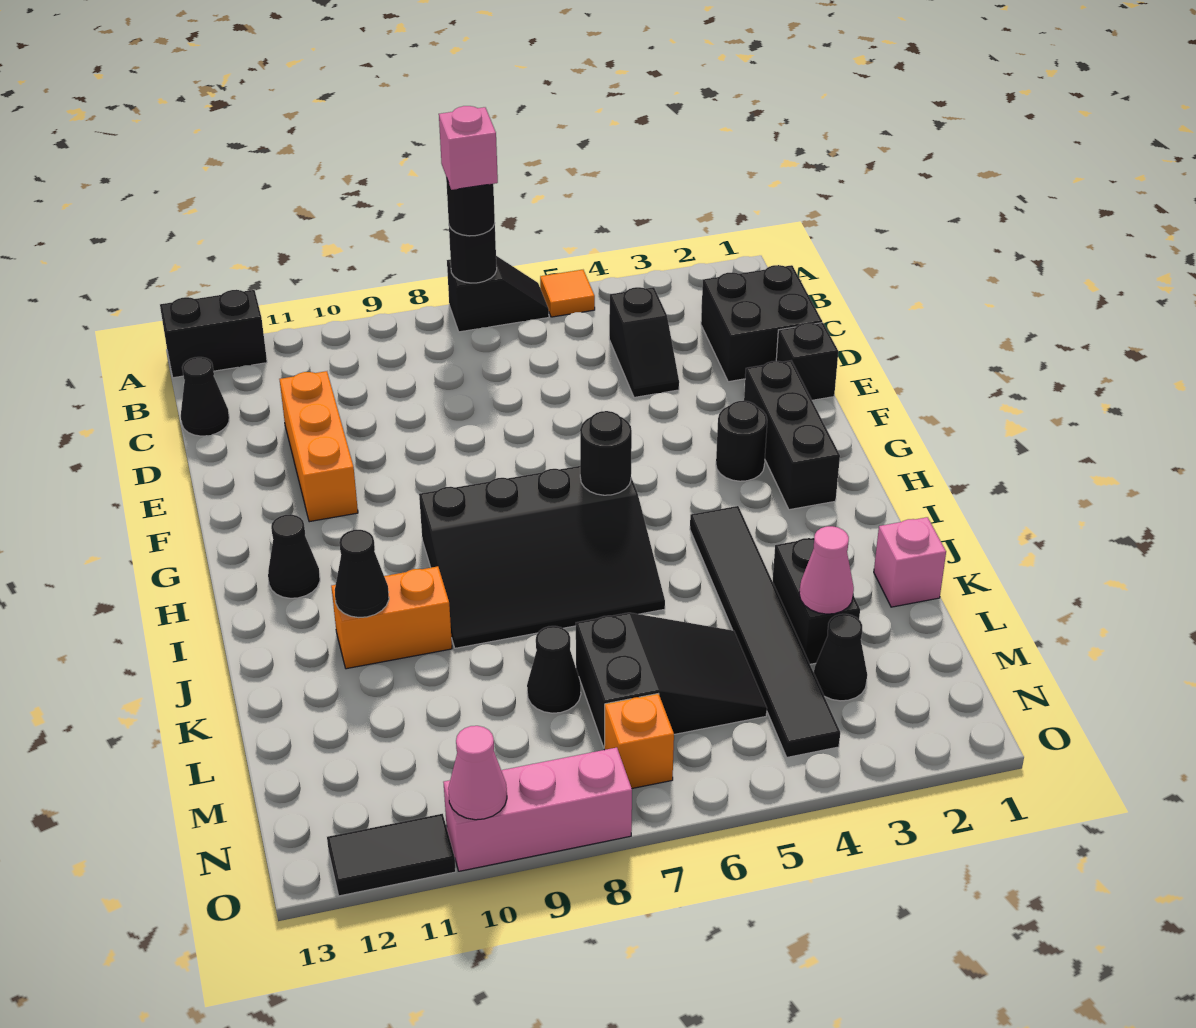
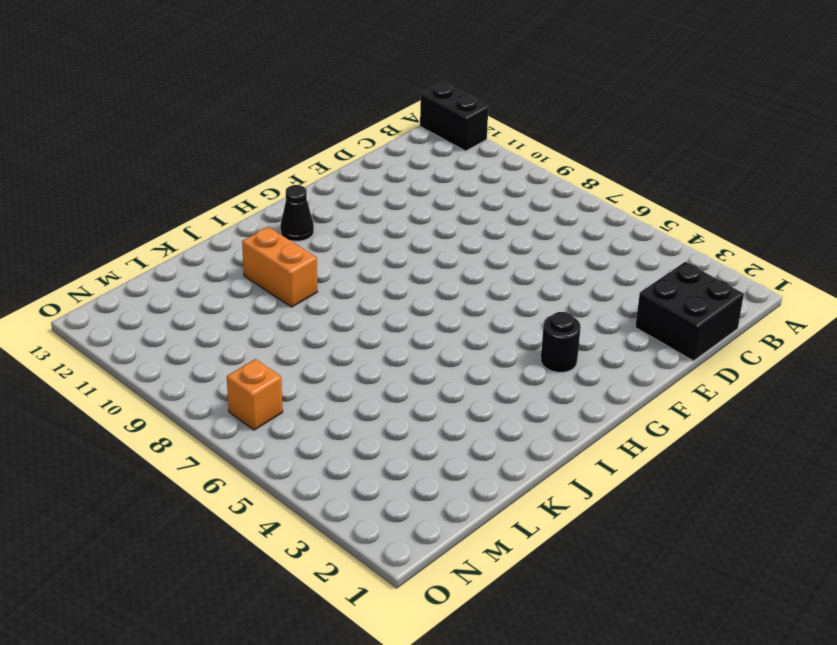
none -> orange 1x1 tile [540,270,595,317]
none -> black 1x2 slope [447,256,549,332]
none -> black 1x2 slope [609,287,679,397]

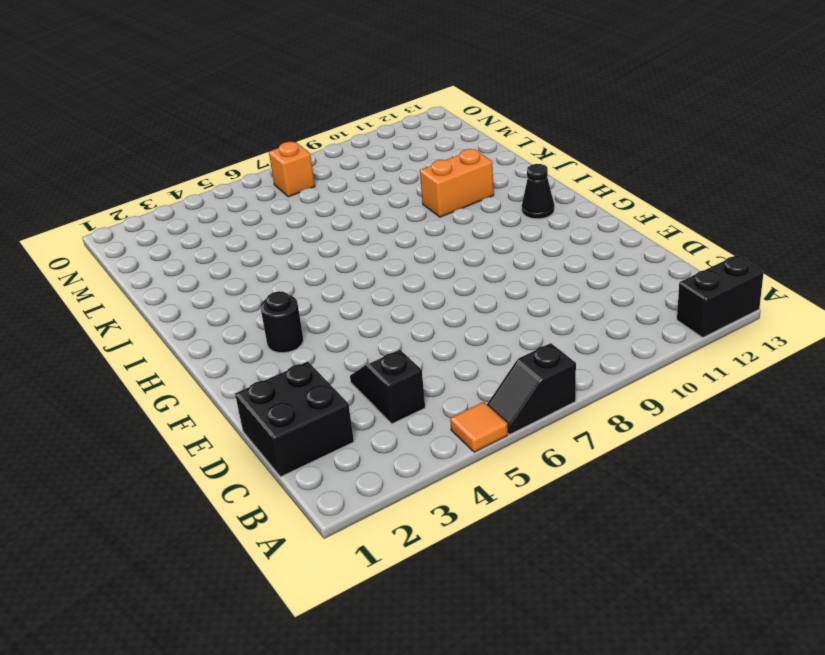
none -> black 1x1 cone [181,357,229,436]
none -> orange 1x3 brick [279,371,358,522]
none -> black 1x1 brick [776,323,838,400]

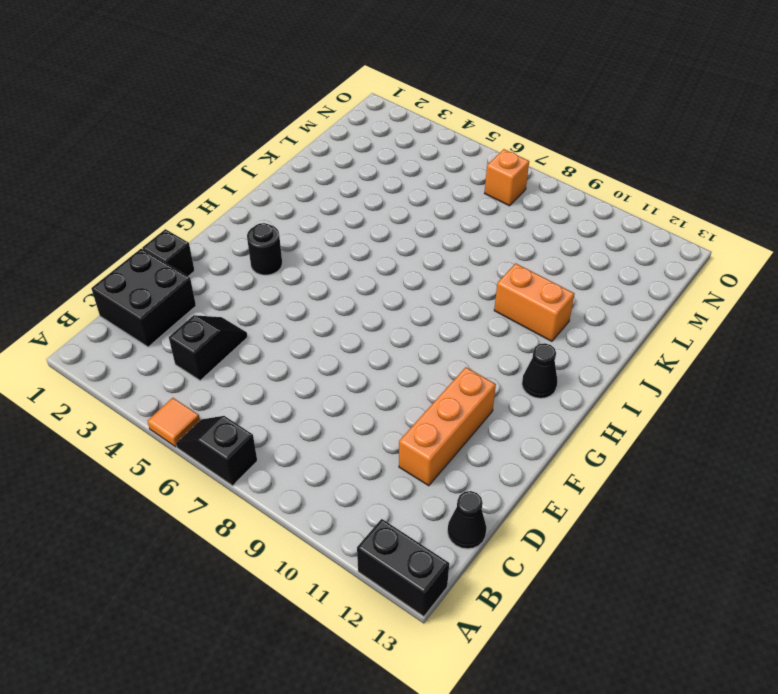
none -> black 1x3 brick [744,361,840,510]
none -> black 3x4 slope [419,466,665,648]
none -> black 1x6 tile [690,506,840,757]

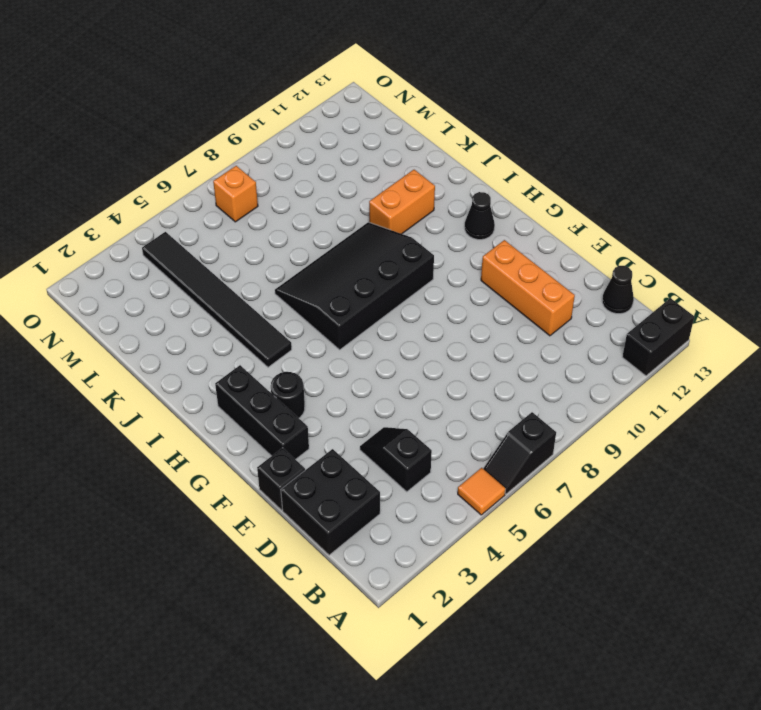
none -> pink 1x1 brick [874,517,946,607]
none -> black 1x2 brick [773,538,860,664]
none -> black 2x3 slope [576,613,767,747]

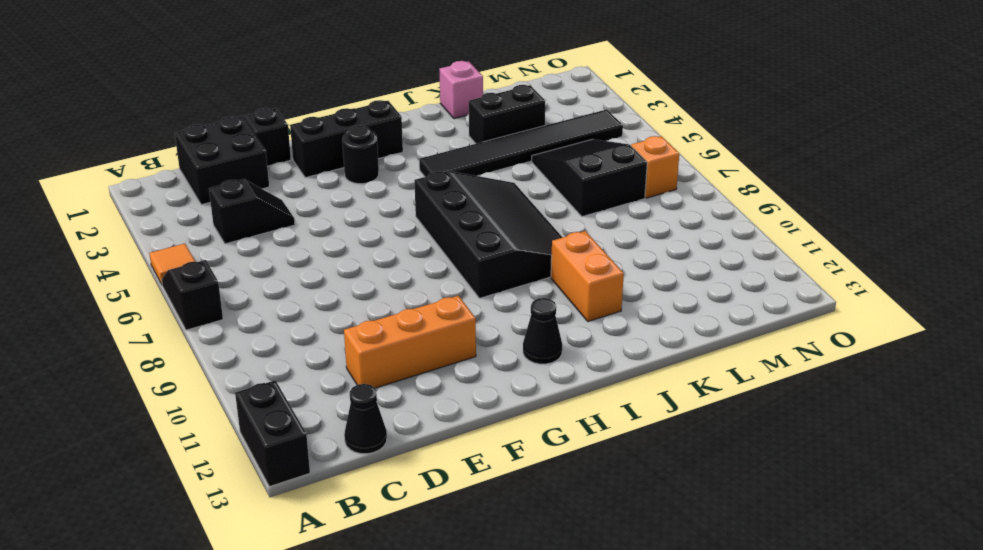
none -> black 1x1 cone [527,626,581,713]
none -> black 1x1 cone [814,614,867,701]
none -> pink 1x3 brick [444,748,632,871]

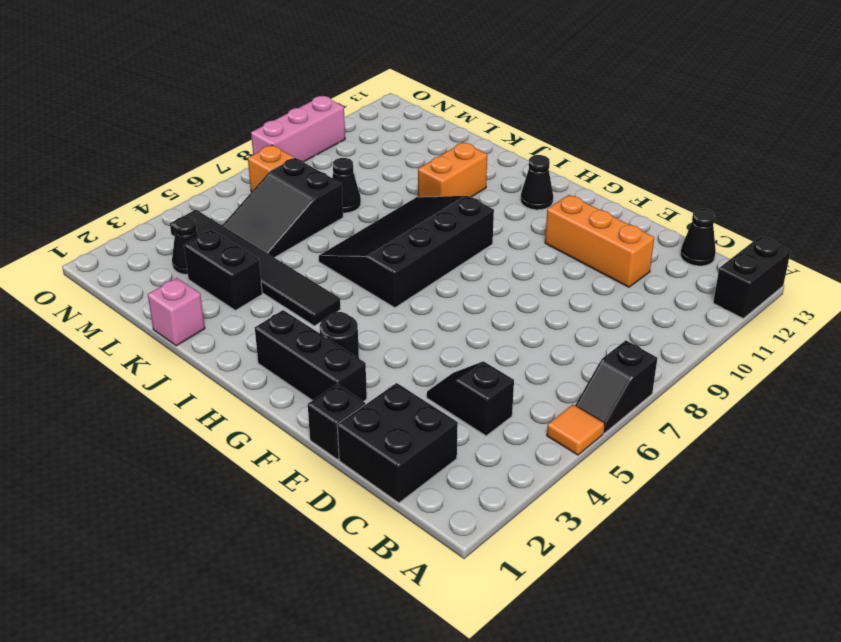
none -> black 1x2 tile [327,814,456,896]
none -> black 1x1 round brick [449,224,497,283]
none -> black 1x1 round brick [580,411,632,495]

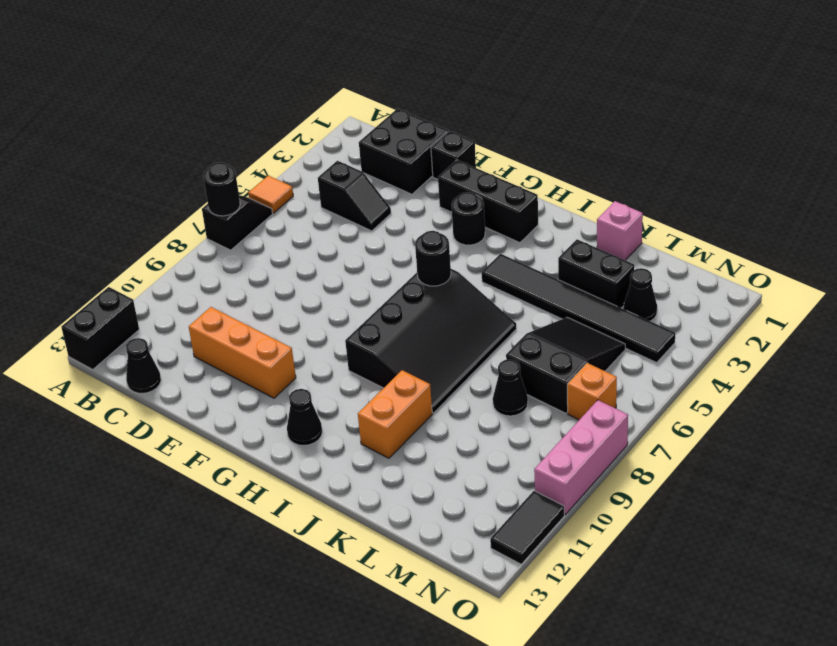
none -> black 1x1 cone [335,530,389,618]
none -> pink 1x1 cone [799,526,854,614]
none -> pink 1x1 cone [448,726,507,820]

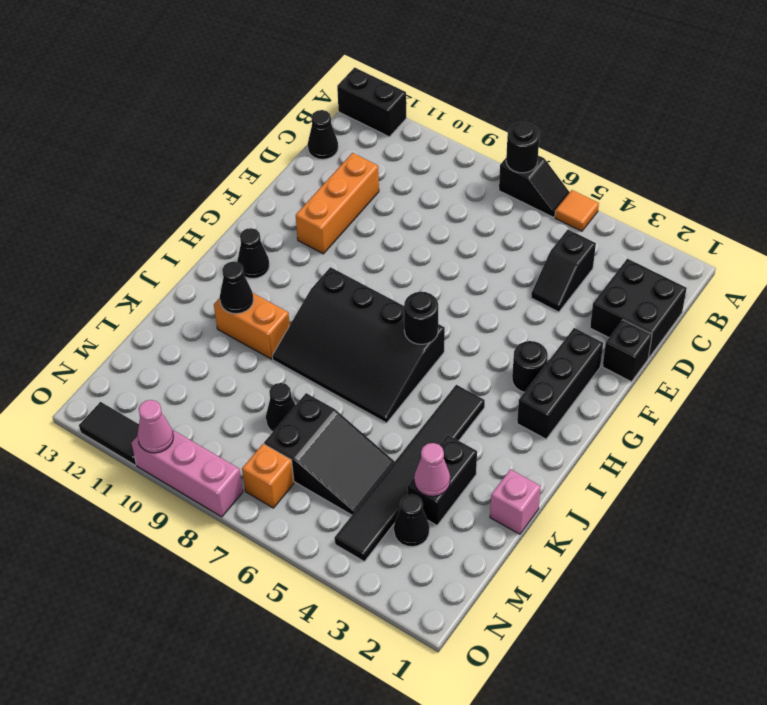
none -> black 1x1 round brick [446,178,495,236]
none -> pink 1x1 brick [439,106,498,190]

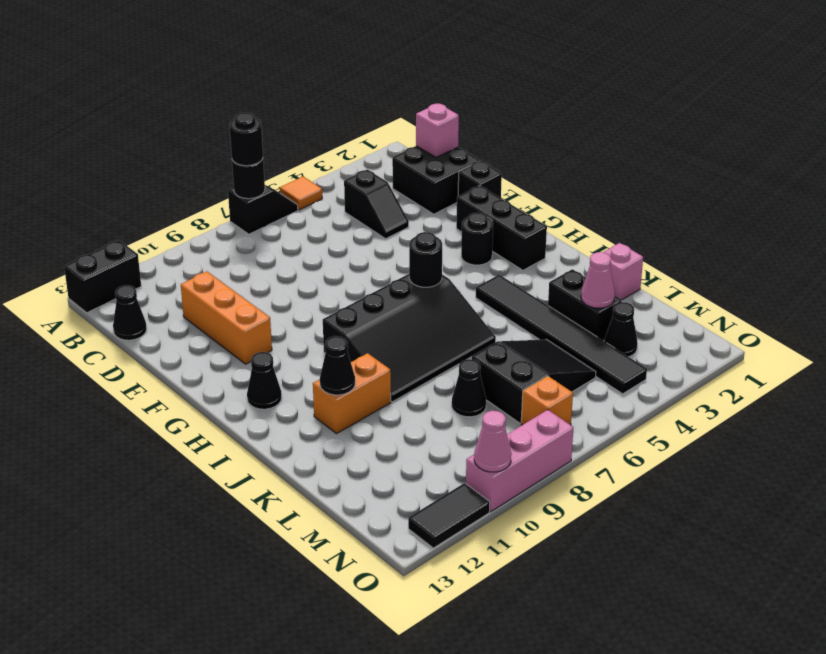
pink 1x1 brick [416,103,459,158] -> pink 1x1 brick moved to [439,106,498,190]

